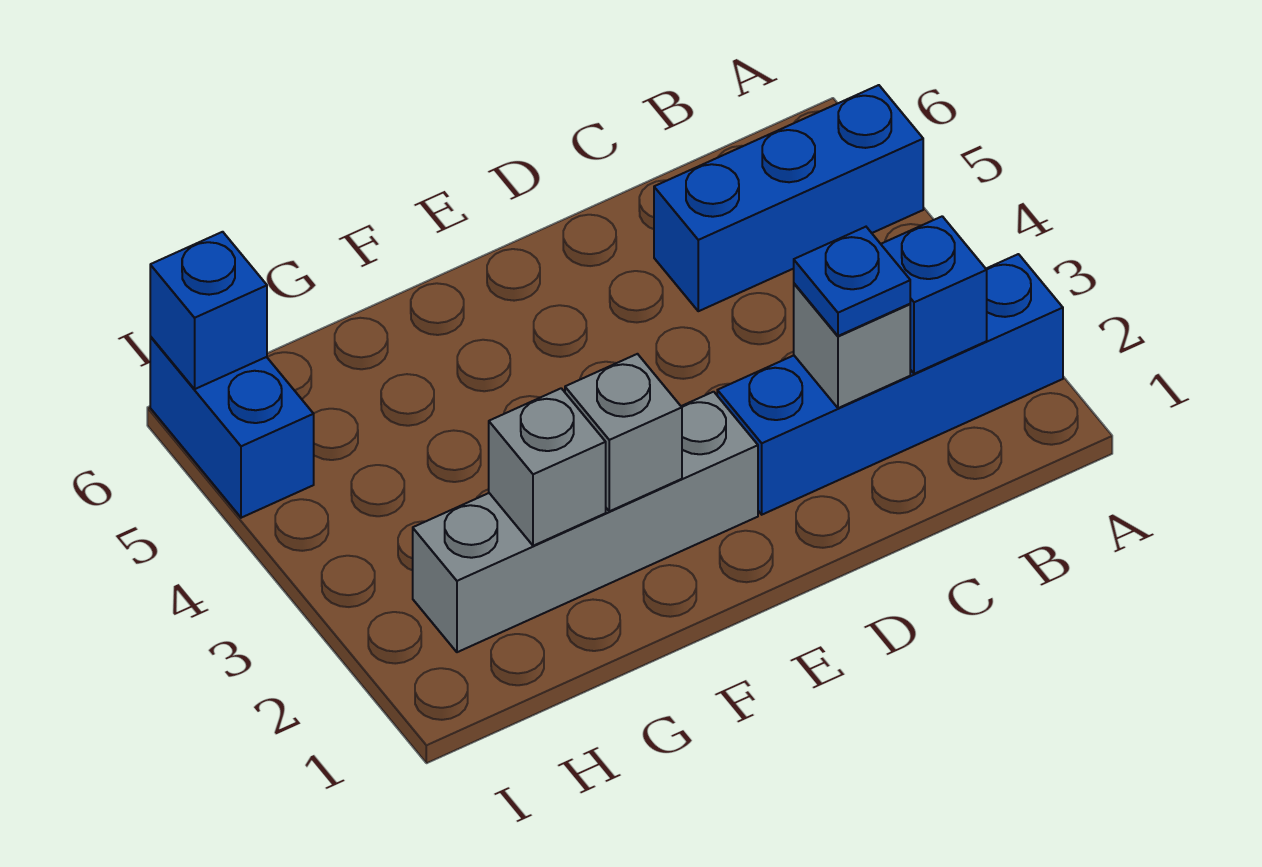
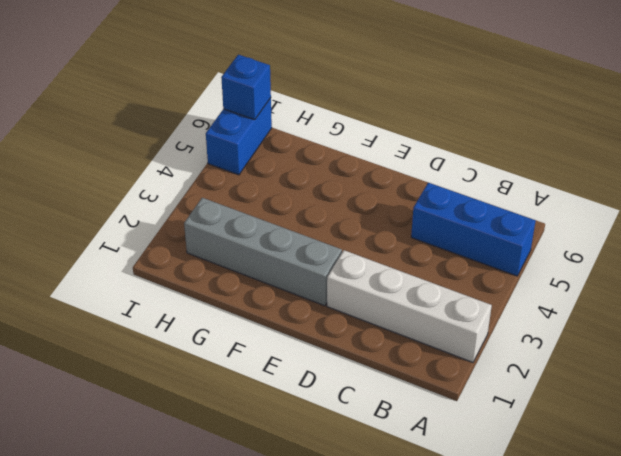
white 1x4 brick [327,250,492,362] -> blue 1x4 brick [717,254,1063,515]
none -> blue 1x1 brick [881,216,987,374]
none -> grey 1x1 brick [794,284,910,408]

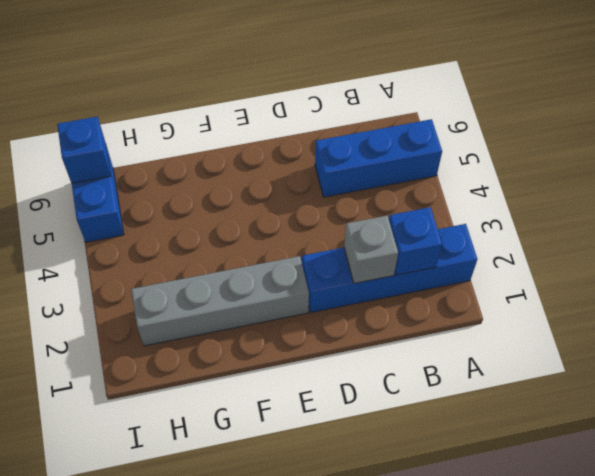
none -> grey 1x1 brick [565,354,682,511]
none -> grey 1x1 brick [489,388,606,546]

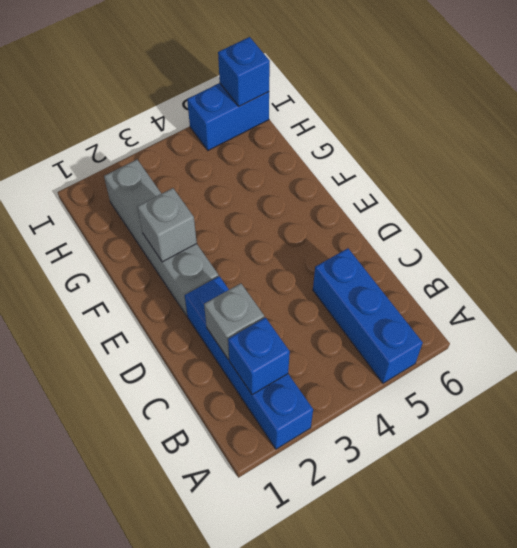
none -> grey 1x1 brick [489,388,606,546]
none -> blue 1x1 plate [794,227,910,336]

